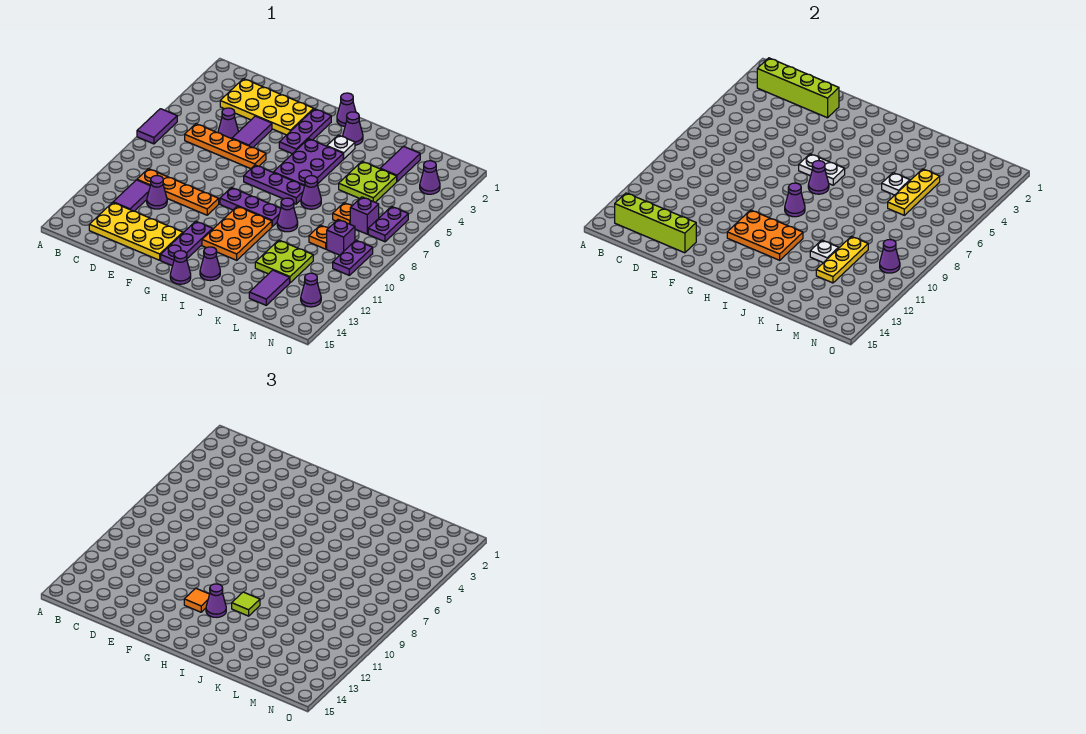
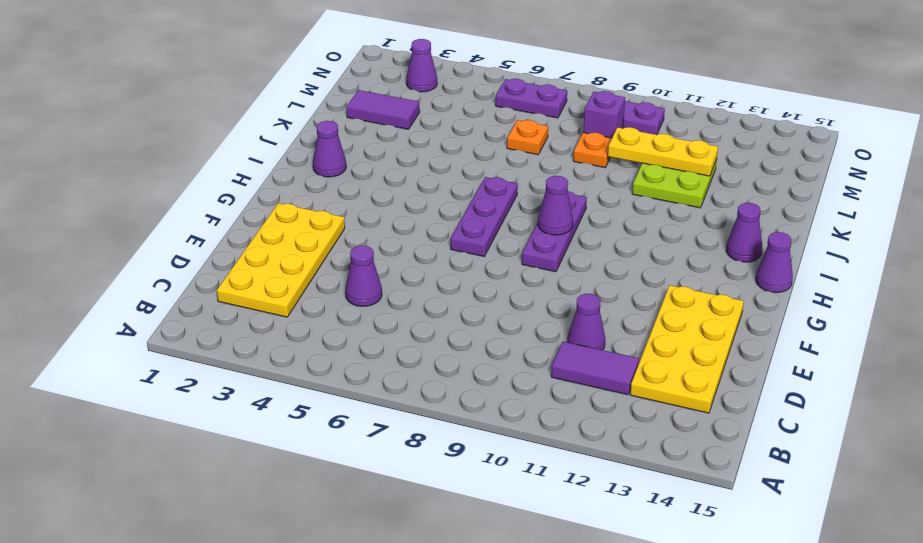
none -> purple 1x2 tile [137,109,177,144]
none -> orange 1x4 plate [185,124,266,169]
none -> orange 1x4 plate [137,169,219,215]
none -> purple 1x2 tile [232,116,272,148]

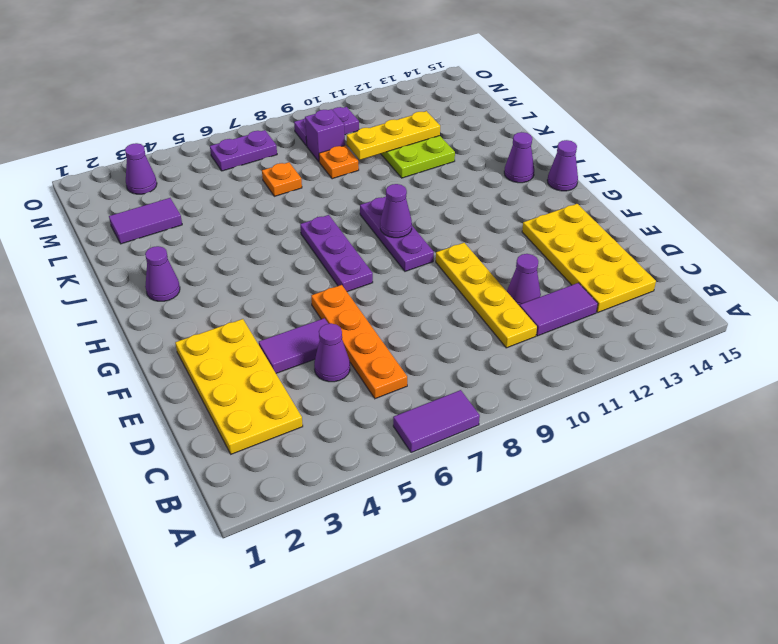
yellow 1x4 plate [436,243,537,348] -> orange 1x4 plate [137,169,219,215]
none -> purple 1x3 plate [279,109,331,154]
none -> purple 1x3 plate [161,221,213,266]
none -> purple 1x1 cone [337,93,356,126]
none -> purple 2x3 plate [273,139,343,186]

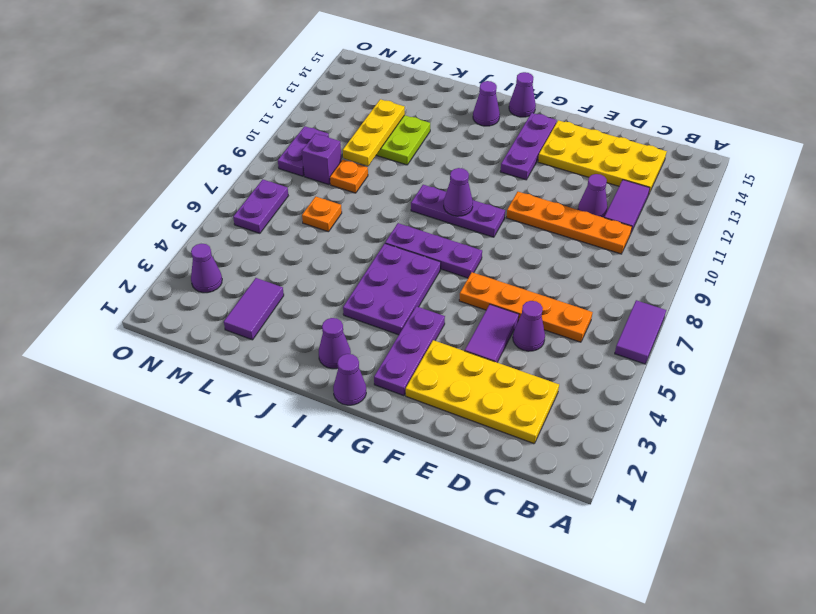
none -> orange 2x3 plate [202,206,272,260]
none -> white 1x1 plate [327,135,355,159]
none -> purple 1x1 cone [301,176,321,209]
none -> purple 1x1 cone [277,198,298,232]

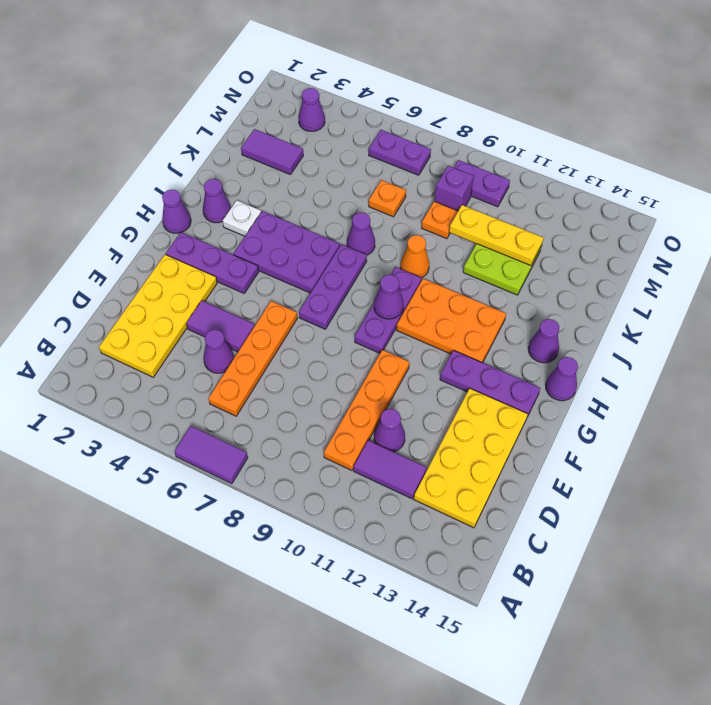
orange 1x1 cone [401,235,429,278] -> purple 1x1 cone [277,198,298,232]
none -> lime 2x2 plate [339,162,397,202]
none -> purple 1x2 tile [249,270,290,305]
none -> purple 1x1 brick [350,197,379,234]
none -> purple 1x1 cone [301,273,321,307]

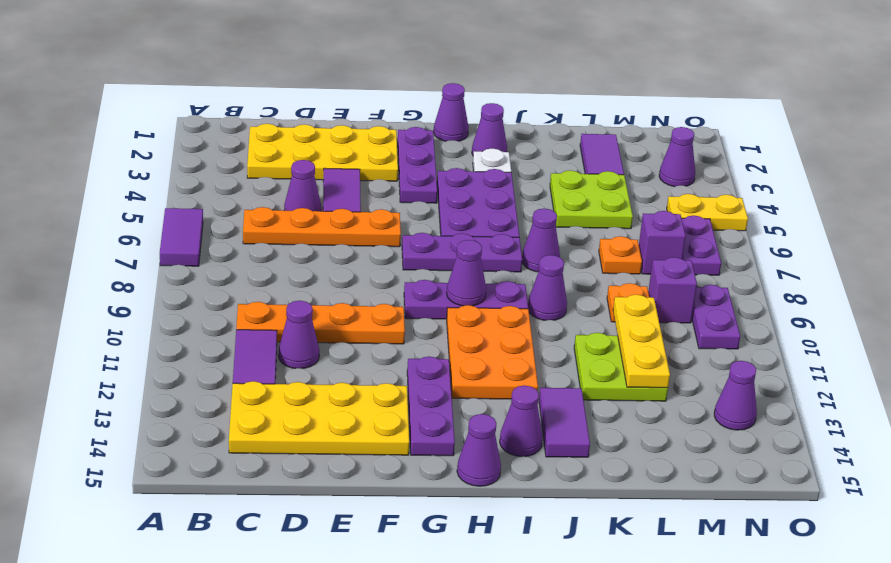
purple 1x2 tile [539,388,590,457] -> purple 1x2 tile moved to [249,270,290,305]
yellow 1x2 plate [667,194,748,231] -> none
none -> lime 1x4 brick [757,58,839,118]
none -> lime 1x4 brick [615,193,696,253]
none -> white 1x2 plate [799,154,845,185]
none -> orange 2x3 plate [727,210,803,260]

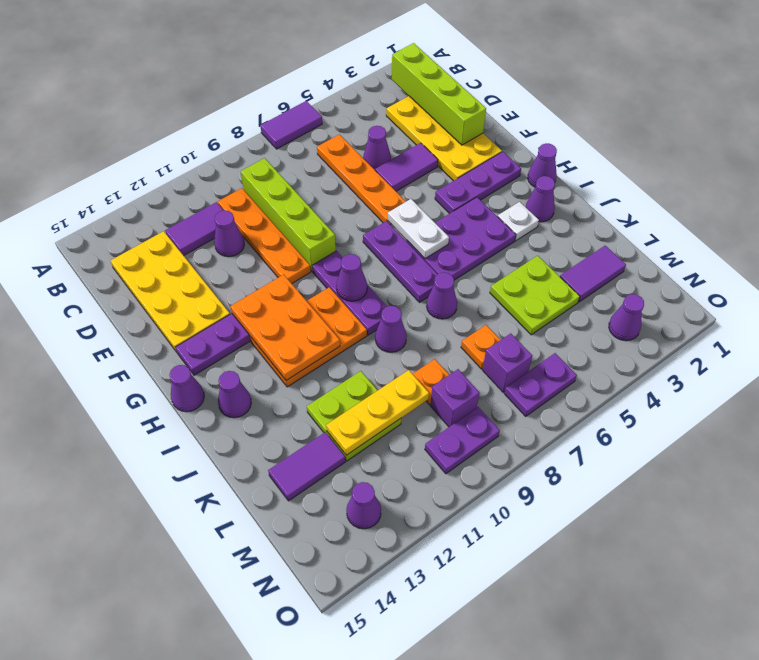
lime 1x4 brick [240,158,336,271] -> lime 1x4 brick moved to [615,193,696,253]
none -> purple 1x1 cone [808,161,829,194]
none -> white 1x1 plate [882,173,910,195]
none -> white 1x1 plate [810,240,839,263]
none -> yellow 1x3 plate [888,169,940,215]

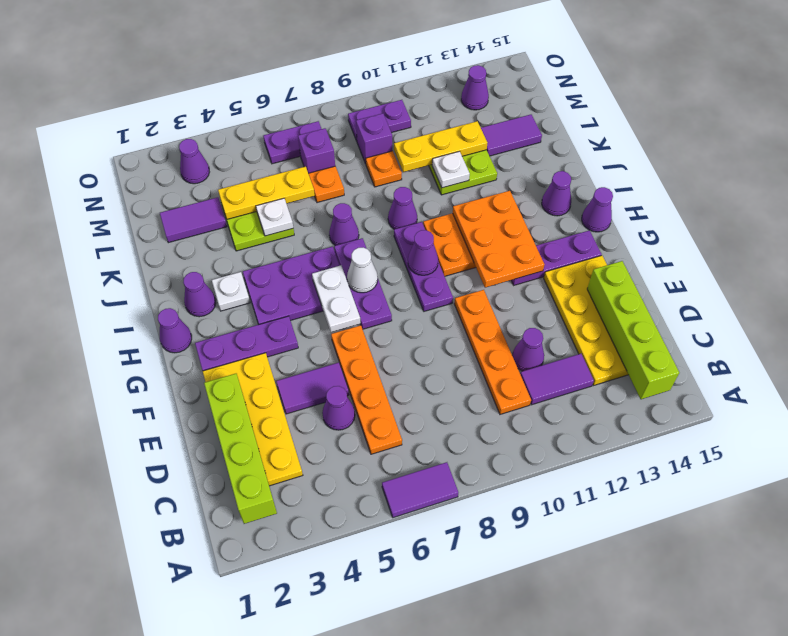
white 1x1 cone [347,248,378,293] -> purple 1x1 cone [808,161,829,194]
none -> purple 1x1 cone [880,240,900,273]
none -> orange 1x1 tile [184,588,210,612]
none -> purple 1x1 cone [206,584,226,617]
none -> lime 1x1 tile [232,592,260,616]

